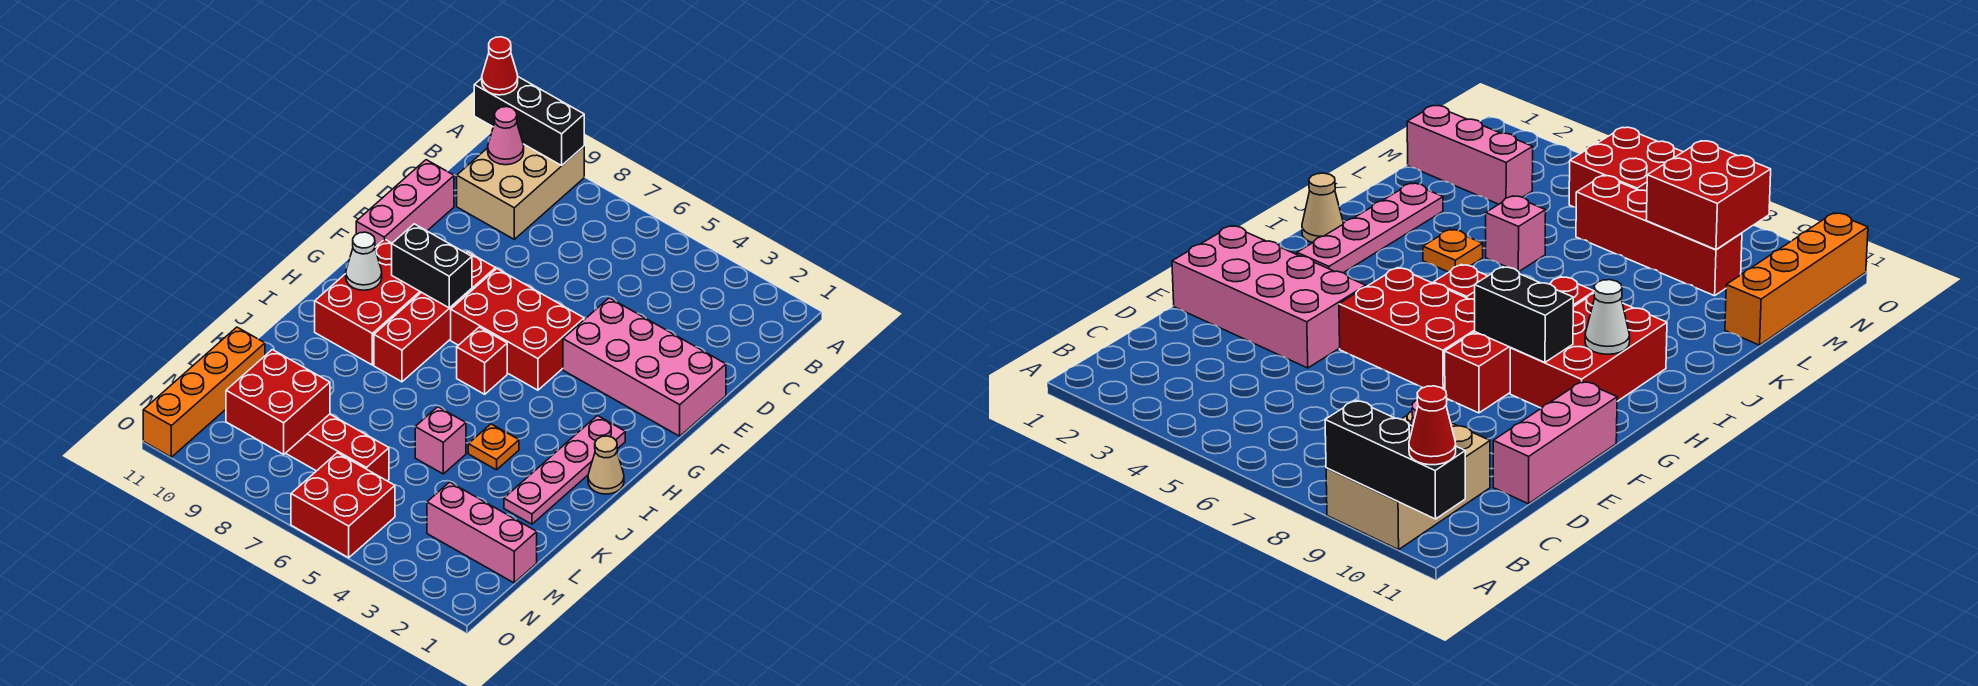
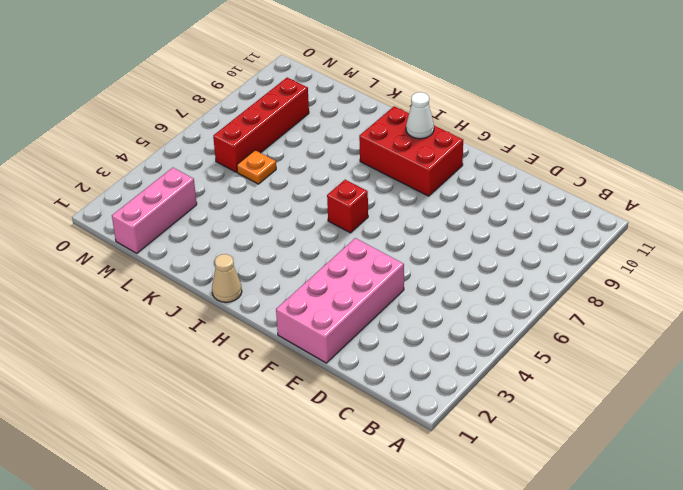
orange 1x1 plate [237,150,276,184] -> orange 1x1 plate moved to [468,424,519,470]
none -> tan 2x3 brick [457,144,584,239]
none -> pink 1x3 brick [356,160,454,247]
none -> red 2x3 brick [451,269,584,390]

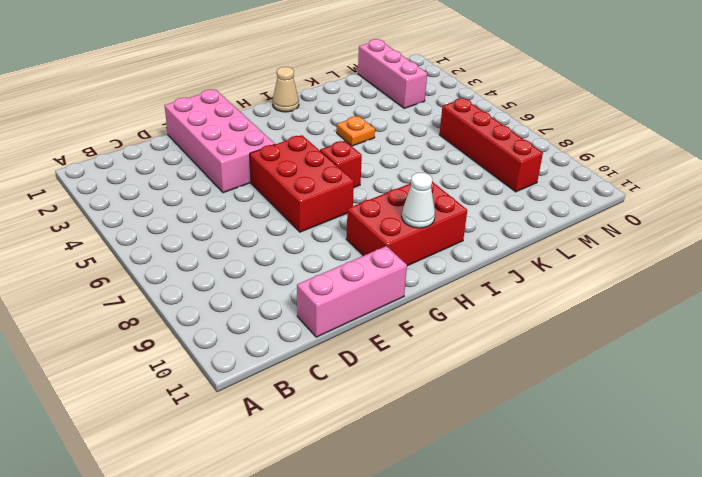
none -> tan 2x3 brick [457,144,584,239]
none -> red 1x4 brick [374,252,495,382]
none -> pink 1x4 plate [504,416,625,524]

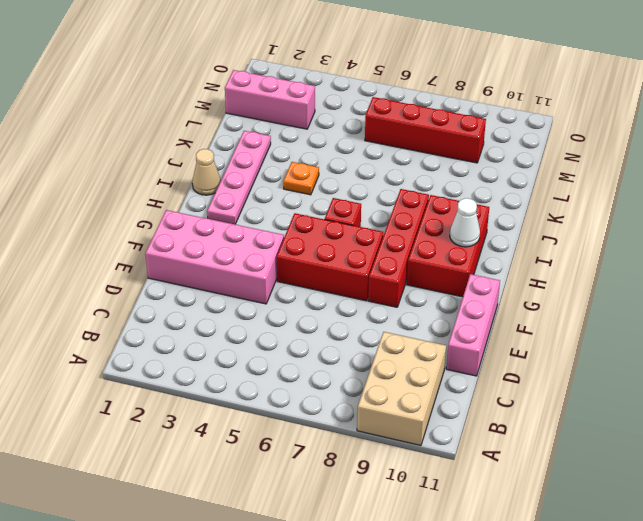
none -> pink 1x1 brick [415,407,466,474]
none -> orange 1x4 brick [143,327,265,457]
none -> red 2x2 brick [291,453,395,558]

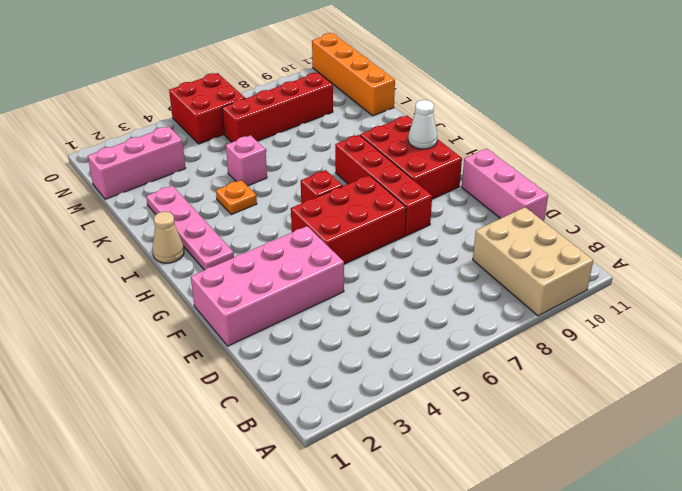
none -> black 1x3 brick [474,77,584,165]
none -> pink 1x1 cone [488,107,524,165]
none -> black 1x2 brick [392,224,472,308]

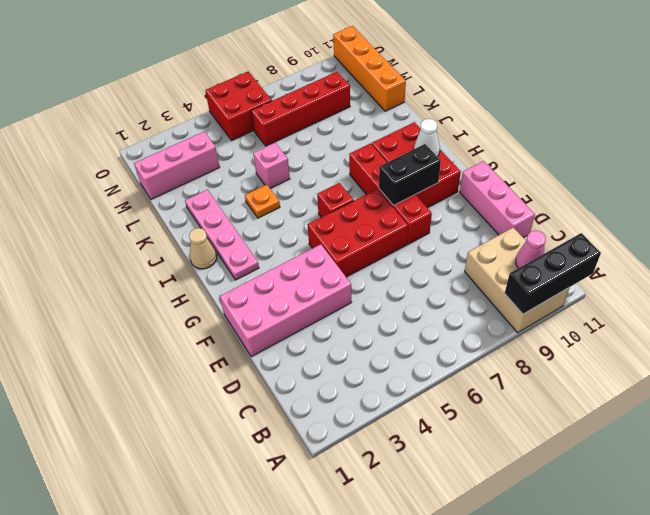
none -> red 2x2 brick [226,350,330,454]
none -> red 1x1 cone [482,37,518,95]

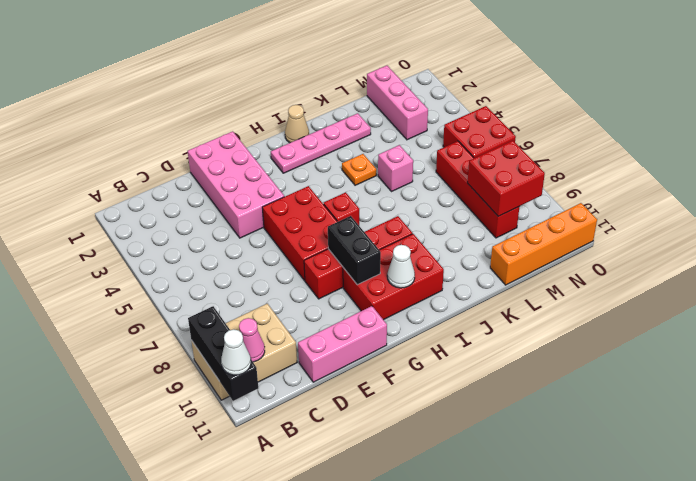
white 1x1 cone [221,329,251,375] -> red 1x1 cone [482,37,518,95]

